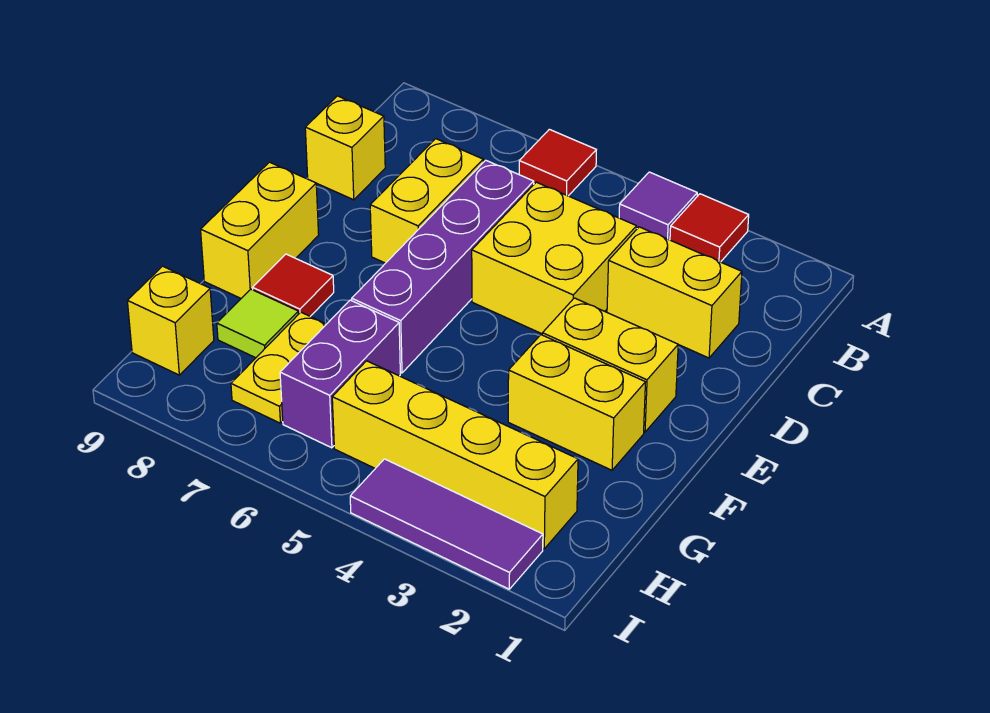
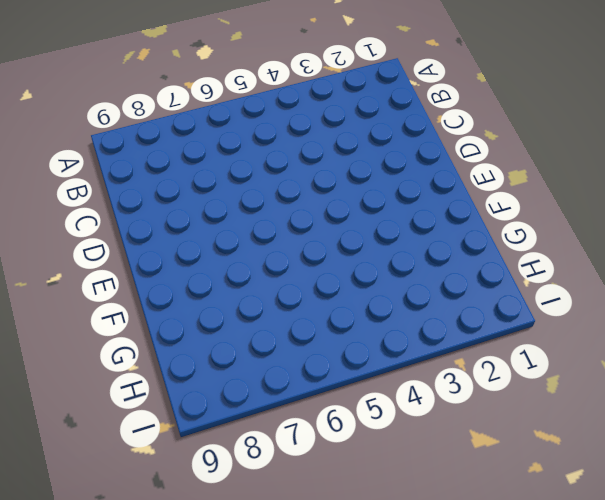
none -> red 1x1 tile [670,194,749,262]
none -> purple 1x1 tile [619,172,697,240]
none -> red 1x1 tile [519,129,596,196]

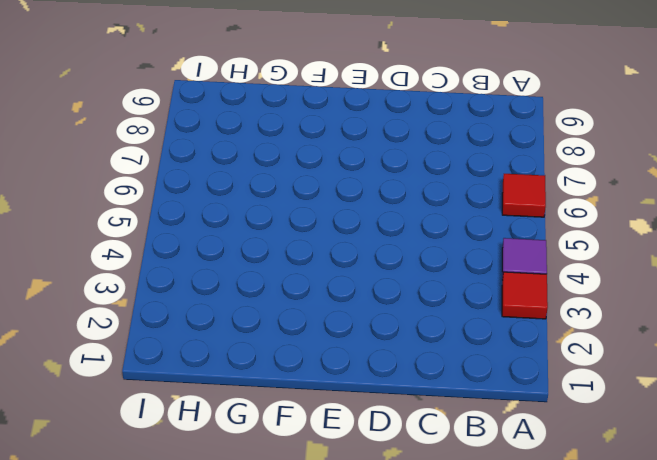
none -> yellow 1x2 brick [607,227,742,358]
none -> yellow 2x2 brick [472,182,637,334]
none -> purple 1x4 brick [352,160,534,373]

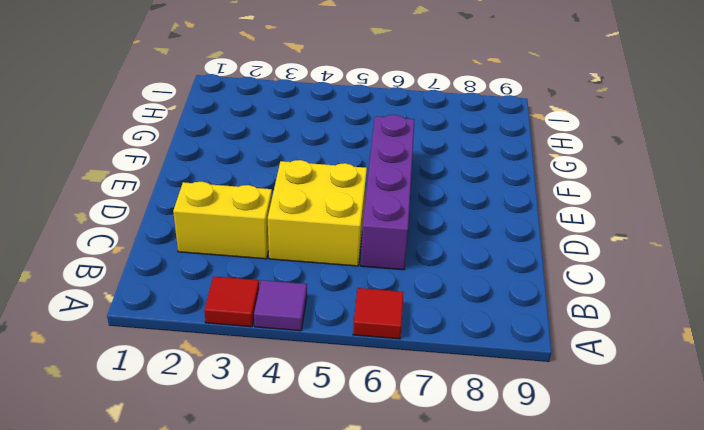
none -> yellow 1x2 brick [370,139,483,263]
none -> yellow 1x1 brick [305,96,385,200]
none -> yellow 1x2 brick [542,298,678,432]

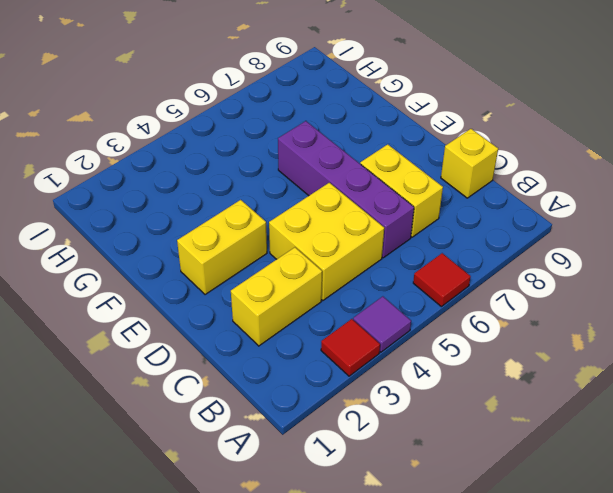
none -> yellow 1x2 brick [201,162,319,298]
none -> yellow 1x2 brick [508,335,645,470]
none -> red 1x1 tile [253,254,334,316]

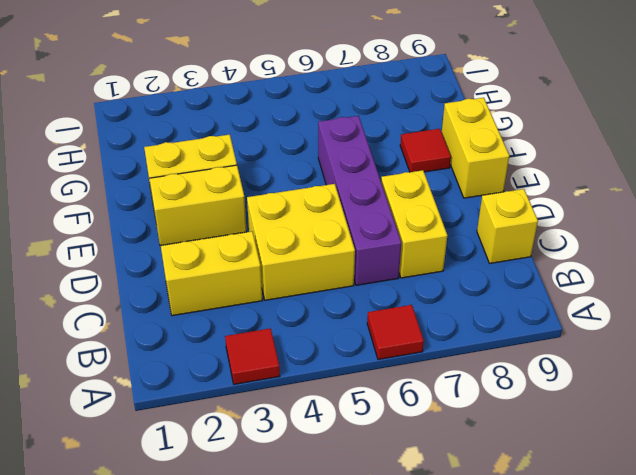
none -> purple 1x1 tile [619,172,697,240]
none -> purple 1x2 brick [280,300,400,448]
none -> yellow 1x2 plate [231,312,326,423]

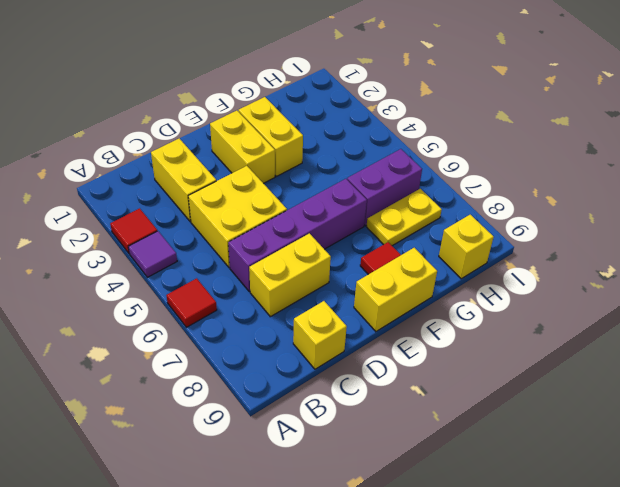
none -> lime 1x1 tile [217,289,298,358]
none -> yellow 1x4 brick [332,361,578,549]
none -> purple 1x3 tile [350,459,543,589]

